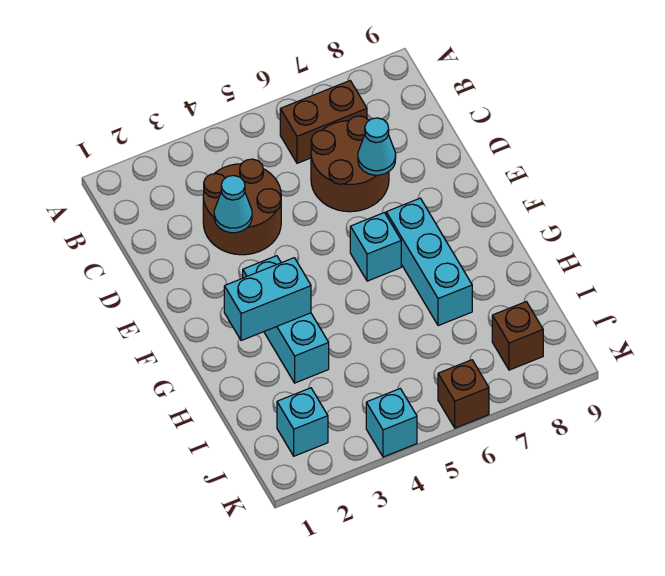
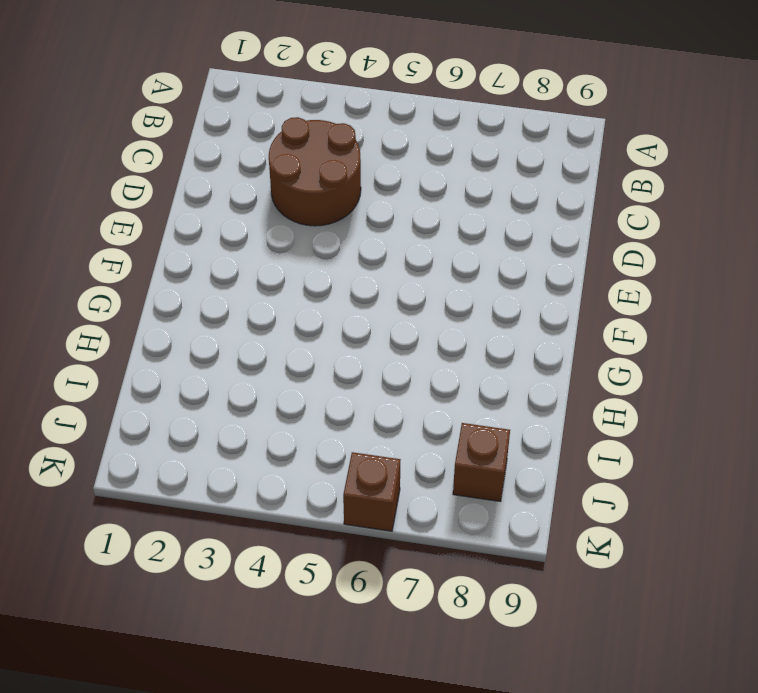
none -> brown 1x2 brick [280,81,367,163]
none -> brown 2x2 round brick [311,116,389,212]
none -> cyan 1x3 brick [243,256,329,383]

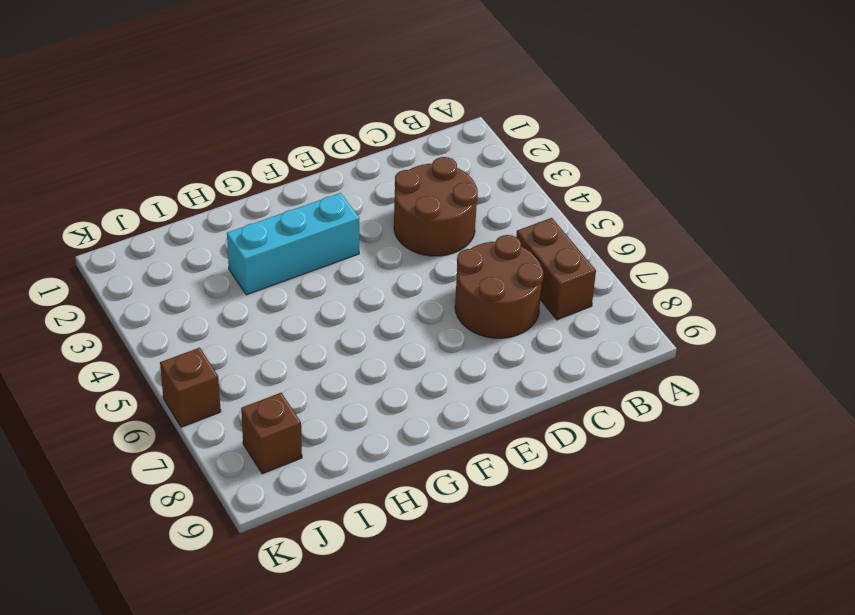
none -> cyan 1x1 brick [350,213,401,281]
none -> cyan 1x3 brick [386,198,472,326]
none -> cyan 1x1 brick [277,388,328,456]

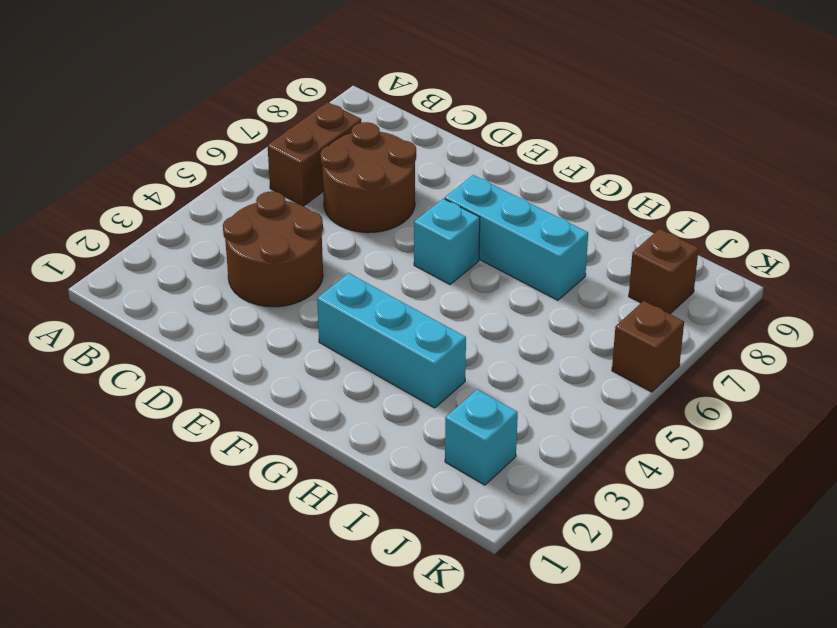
none -> cyan 1x1 brick [366,389,417,457]
none -> cyan 1x1 cone [214,176,252,233]
none -> cyan 1x1 cone [358,118,396,175]

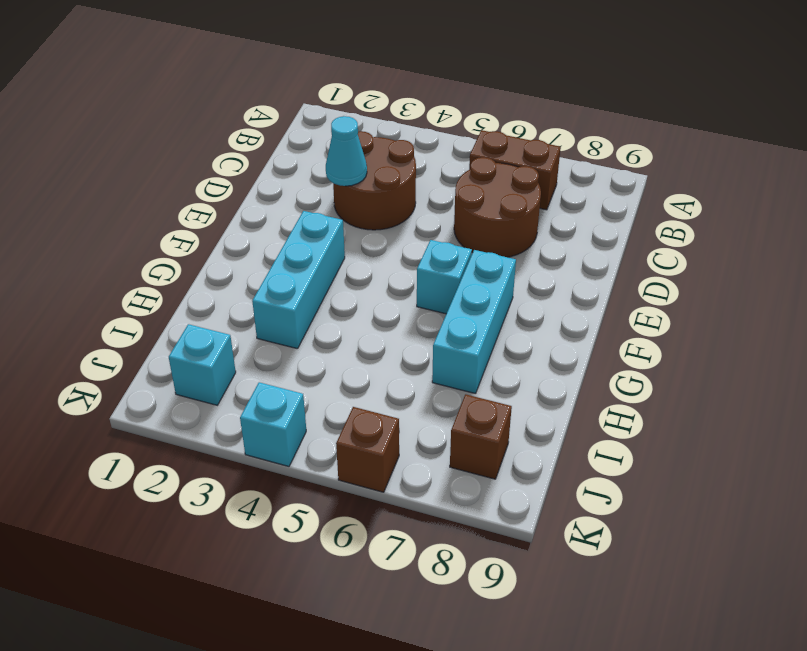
none -> cyan 1x1 cone [358,118,396,175]
none -> cyan 1x2 brick [224,258,311,341]

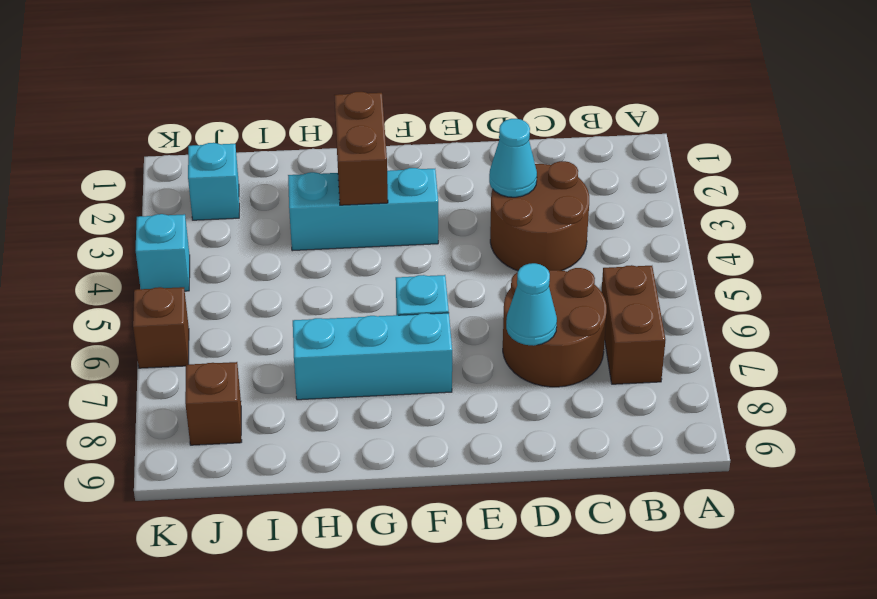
brown 1x2 brick [334,92,388,205] -> cyan 1x2 brick [224,258,311,341]

